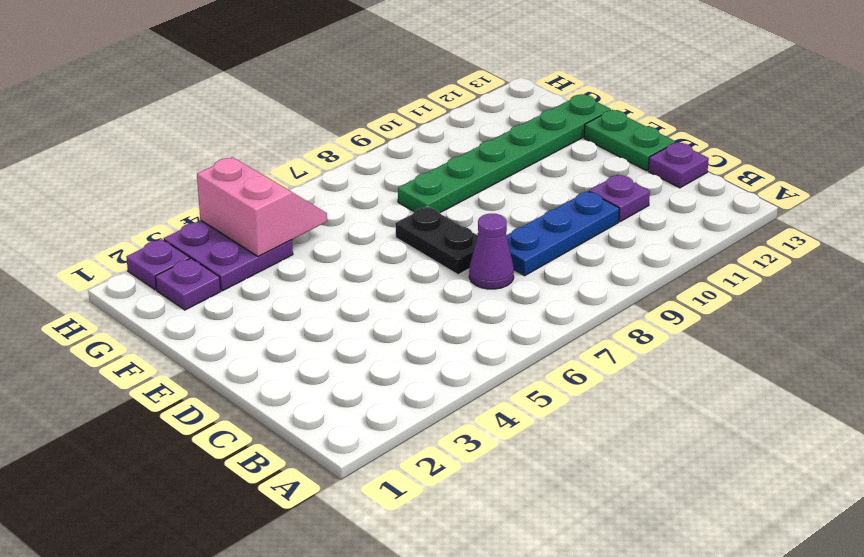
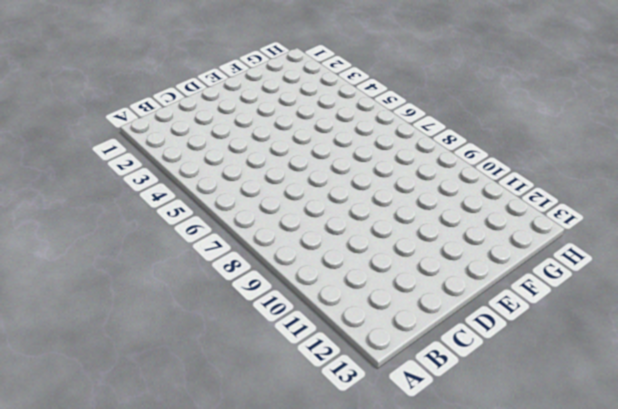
none -> purple 1x1 cone [469,213,514,289]
none -> blue 1x3 plate [507,191,619,276]

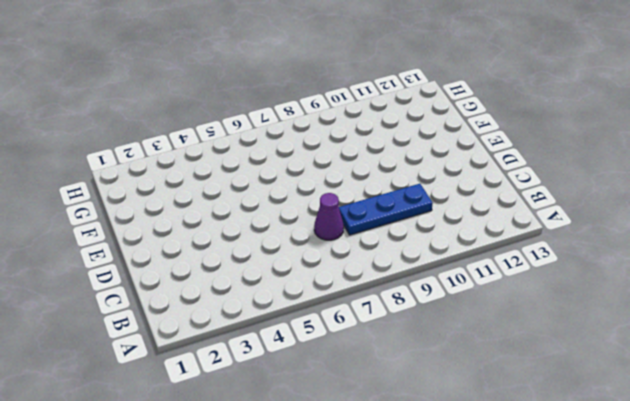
none -> purple 1x1 plate [589,175,650,222]
none -> purple 1x1 plate [648,142,709,188]

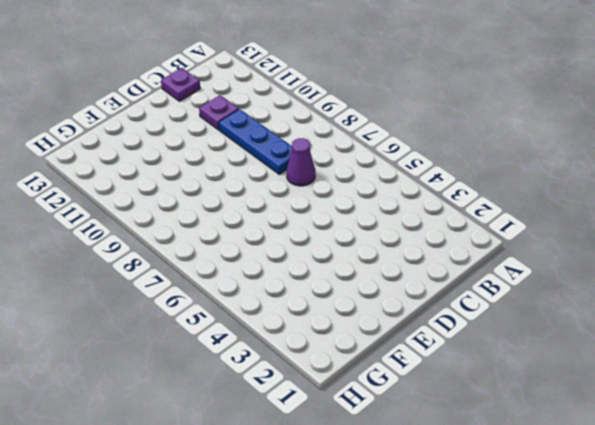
none -> black 1x2 plate [395,206,478,275]
none -> green 1x2 plate [584,110,675,171]

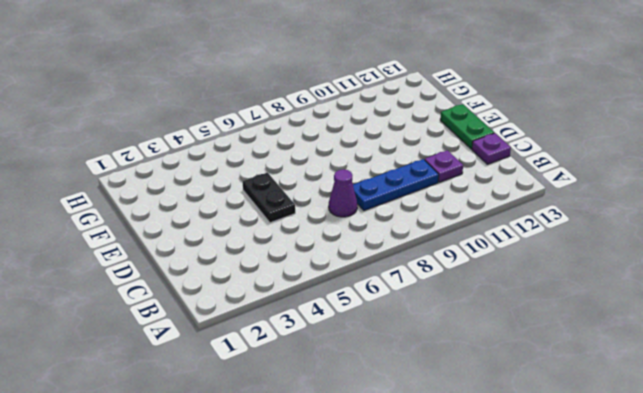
black 1x2 plate [243,173,295,223] -> black 1x2 plate moved to [395,206,478,275]
none -> green 1x6 plate [398,94,611,213]
none -> purple 1x1 plate [155,258,221,310]

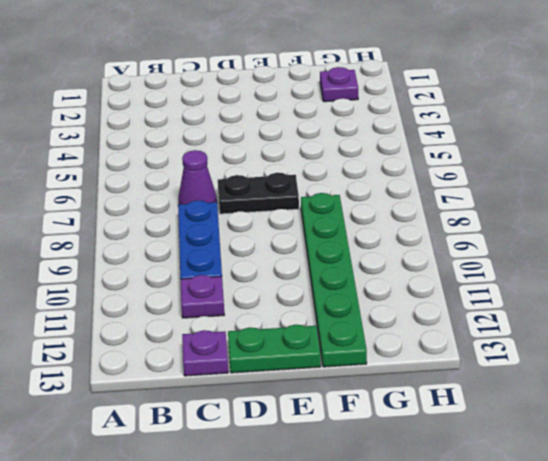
none -> purple 2x2 plate [164,220,293,291]
none -> purple 1x1 plate [126,239,190,290]

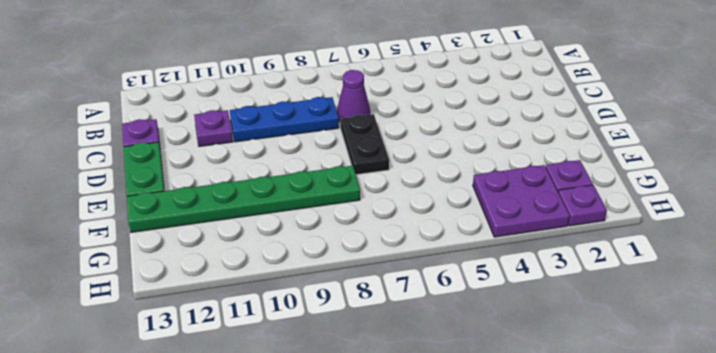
none -> pink 2x2 slope [197,157,327,257]

